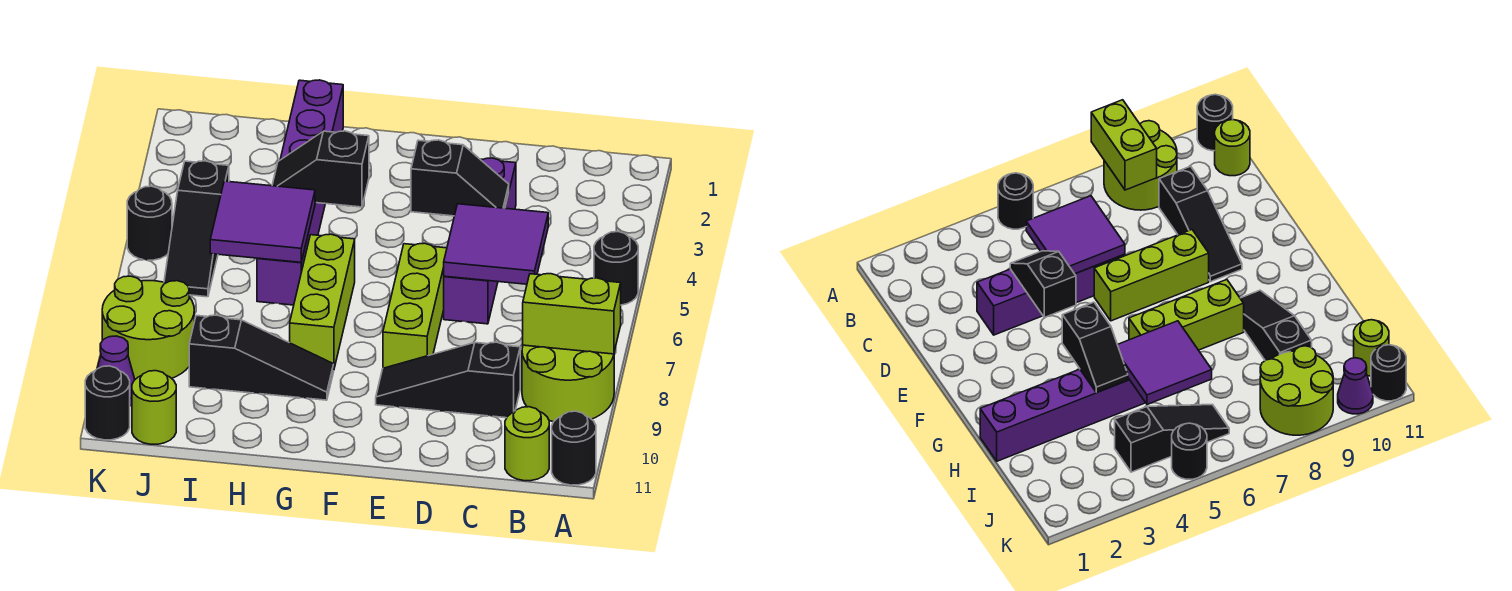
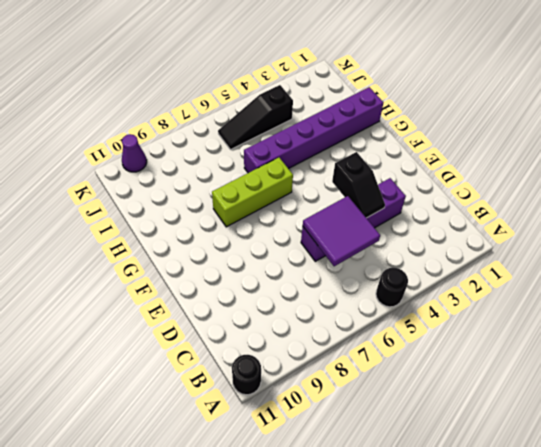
none -> lime 2x2 round brick [522,345,614,422]
none -> lime 1x1 round brick [505,407,549,481]
none -> black 1x3 slope [376,342,520,418]

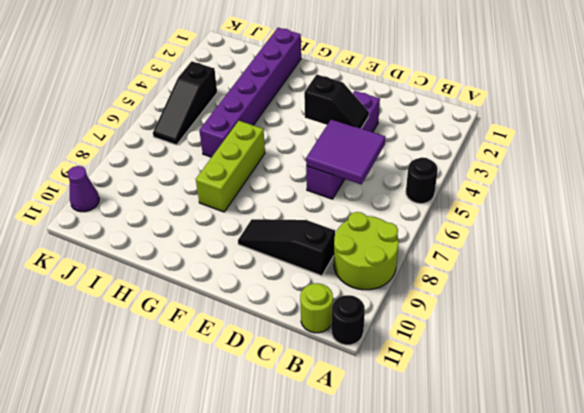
none -> lime 1x3 brick [383,243,447,368]
none -> black 1x3 slope [189,315,334,400]
none -> lime 2x2 round brick [102,276,194,379]

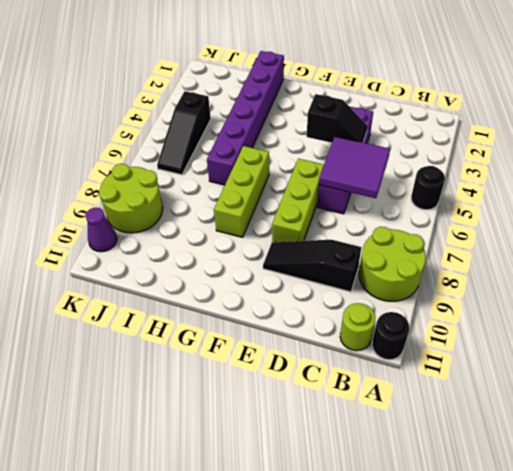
none -> black 1x3 slope [189,315,334,400]
none -> lime 1x1 round brick [132,371,176,444]
none -> black 1x1 round brick [127,186,172,260]

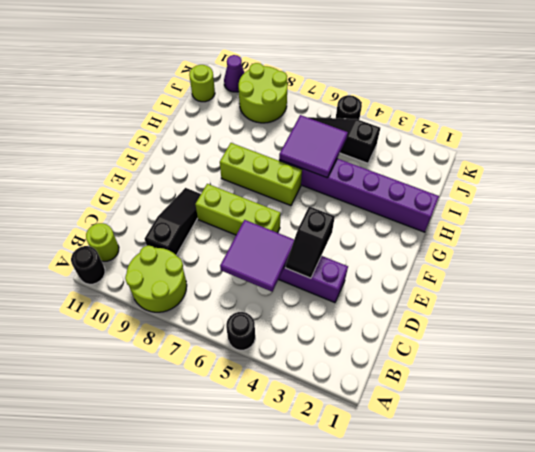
none -> black 1x3 slope [189,315,334,400]
none -> black 1x1 round brick [85,366,130,440]
none -> lime 1x2 brick [523,274,621,354]

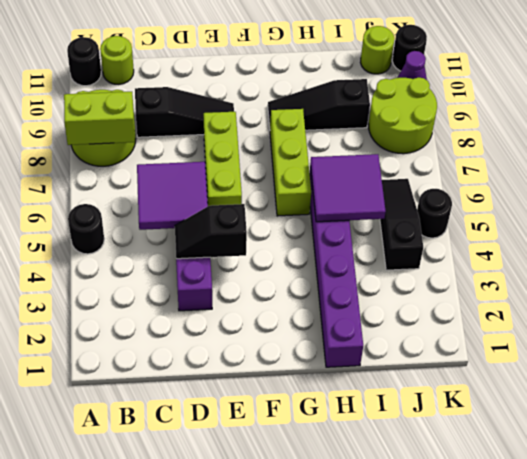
none -> black 1x2 slope [272,131,369,207]

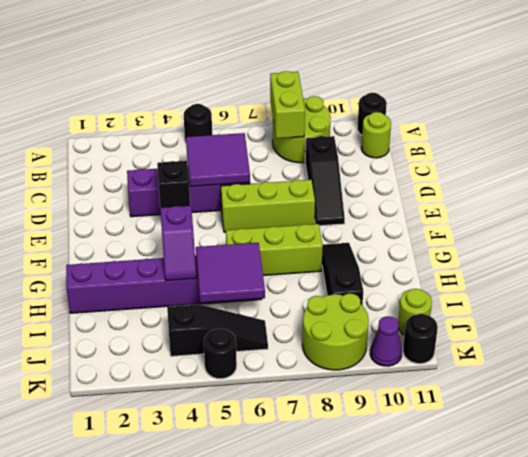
purple 1x2 slope [160,206,196,281] -> black 1x2 slope [272,131,369,207]

